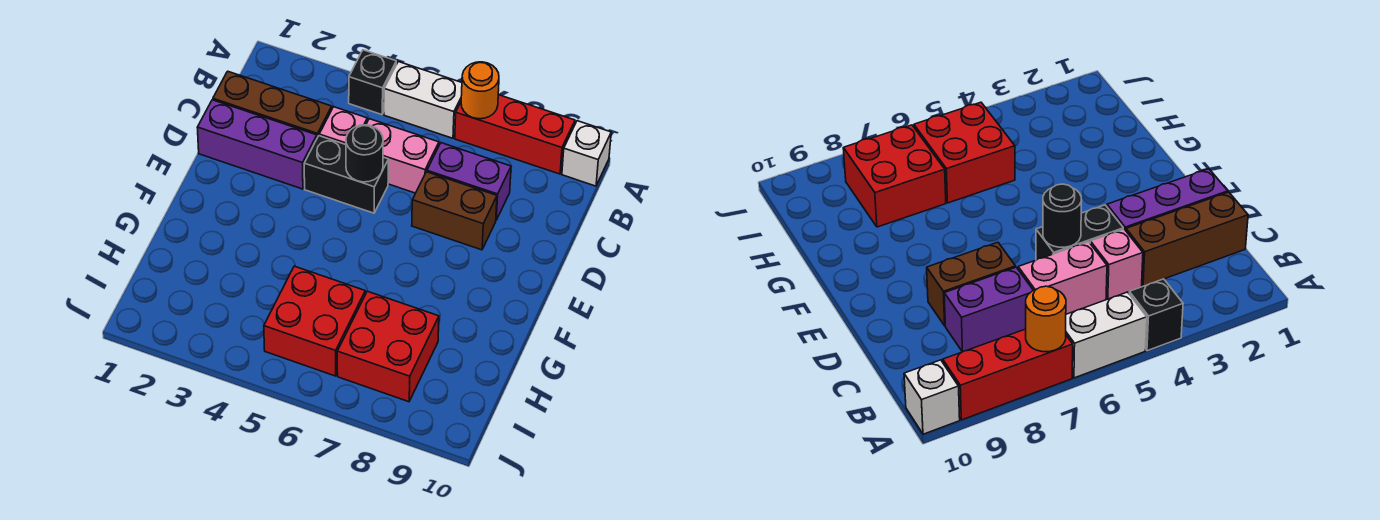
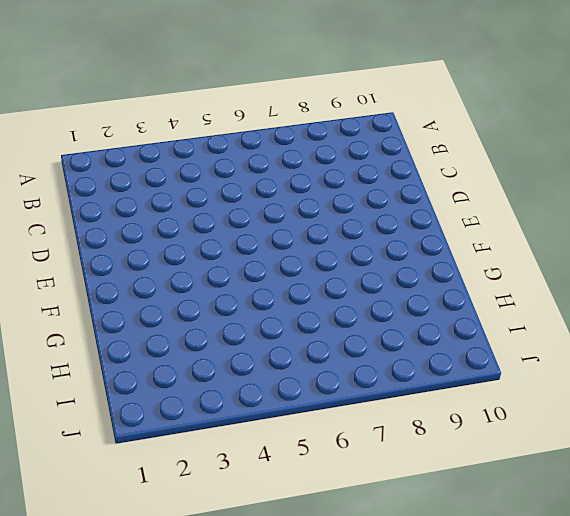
none -> black 1x1 brick [349,50,396,115]
none -> white 1x2 brick [384,62,462,138]
none -> red 1x3 brick [455,95,575,174]

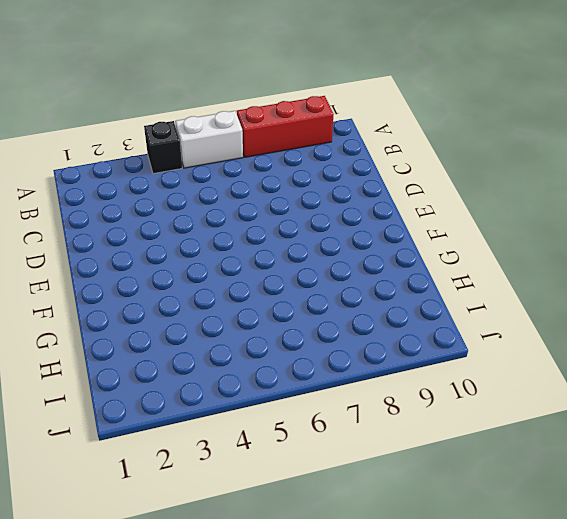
none -> white 1x1 brick [562,121,611,186]
none -> brown 1x3 brick [213,71,332,138]
none -> pink 1x1 brick [319,107,367,145]

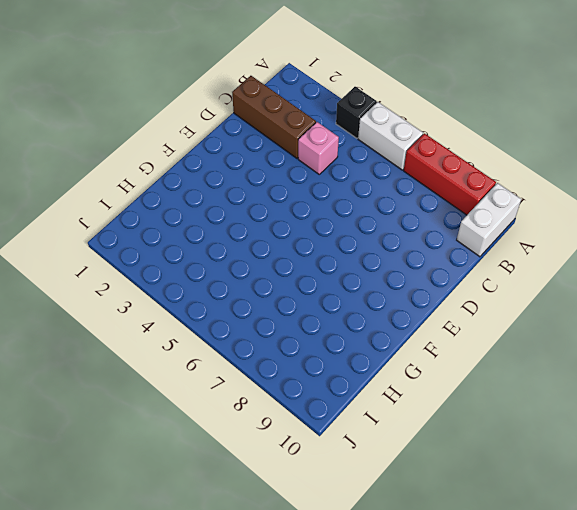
white 1x2 brick [457,183,521,257] -> white 1x1 brick [562,121,611,186]
none -> pink 1x2 brick [366,119,439,193]
none -> purple 1x2 brick [427,143,511,220]
none -> purple 1x3 brick [197,100,317,189]

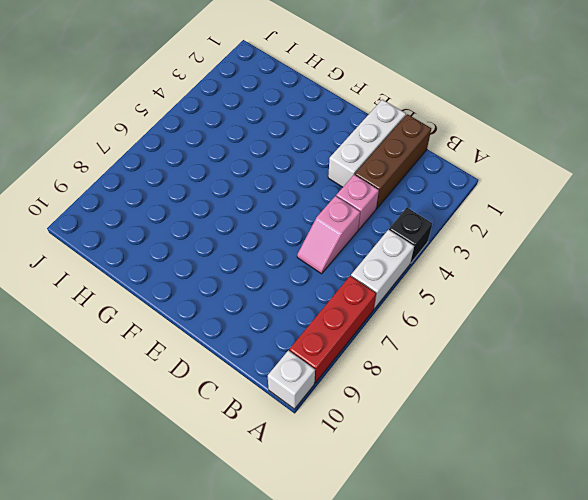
pink 1x2 slope [297,196,360,274] -> pink 1x2 brick [366,119,439,193]
white 1x3 brick [328,100,406,187] -> purple 1x3 brick [197,100,317,189]
none -> purple 1x2 brick [427,143,511,220]
none -> black 1x2 brick [304,136,388,213]
none -> brown 1x2 brick [412,172,497,250]

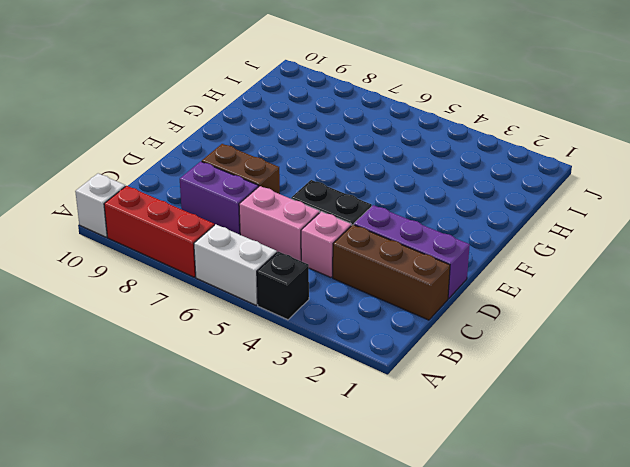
none -> red 2x2 brick [264,266,365,376]
none -> red 2x2 brick [337,291,439,402]
none -> orange 1x1 round brick [461,62,499,119]

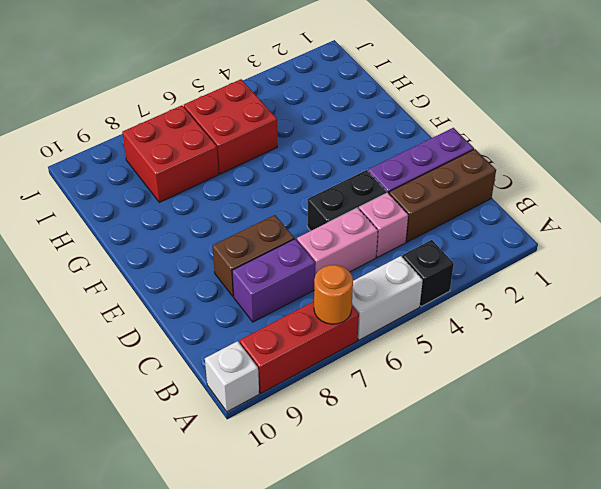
none -> black 1x1 round brick [346,125,383,182]

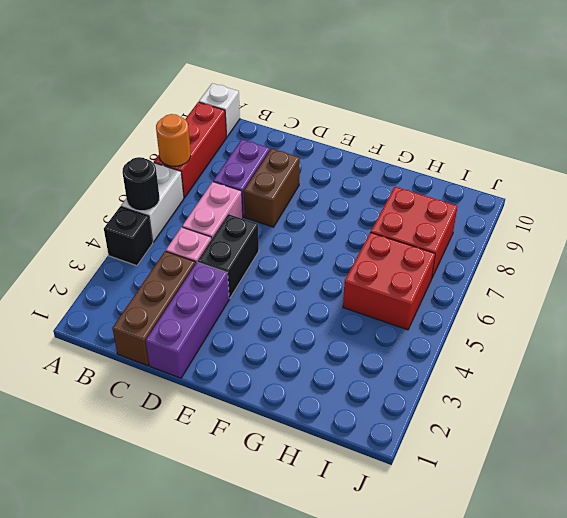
black 1x1 round brick [122,157,159,211] -> black 1x1 round brick moved to [346,125,383,182]

